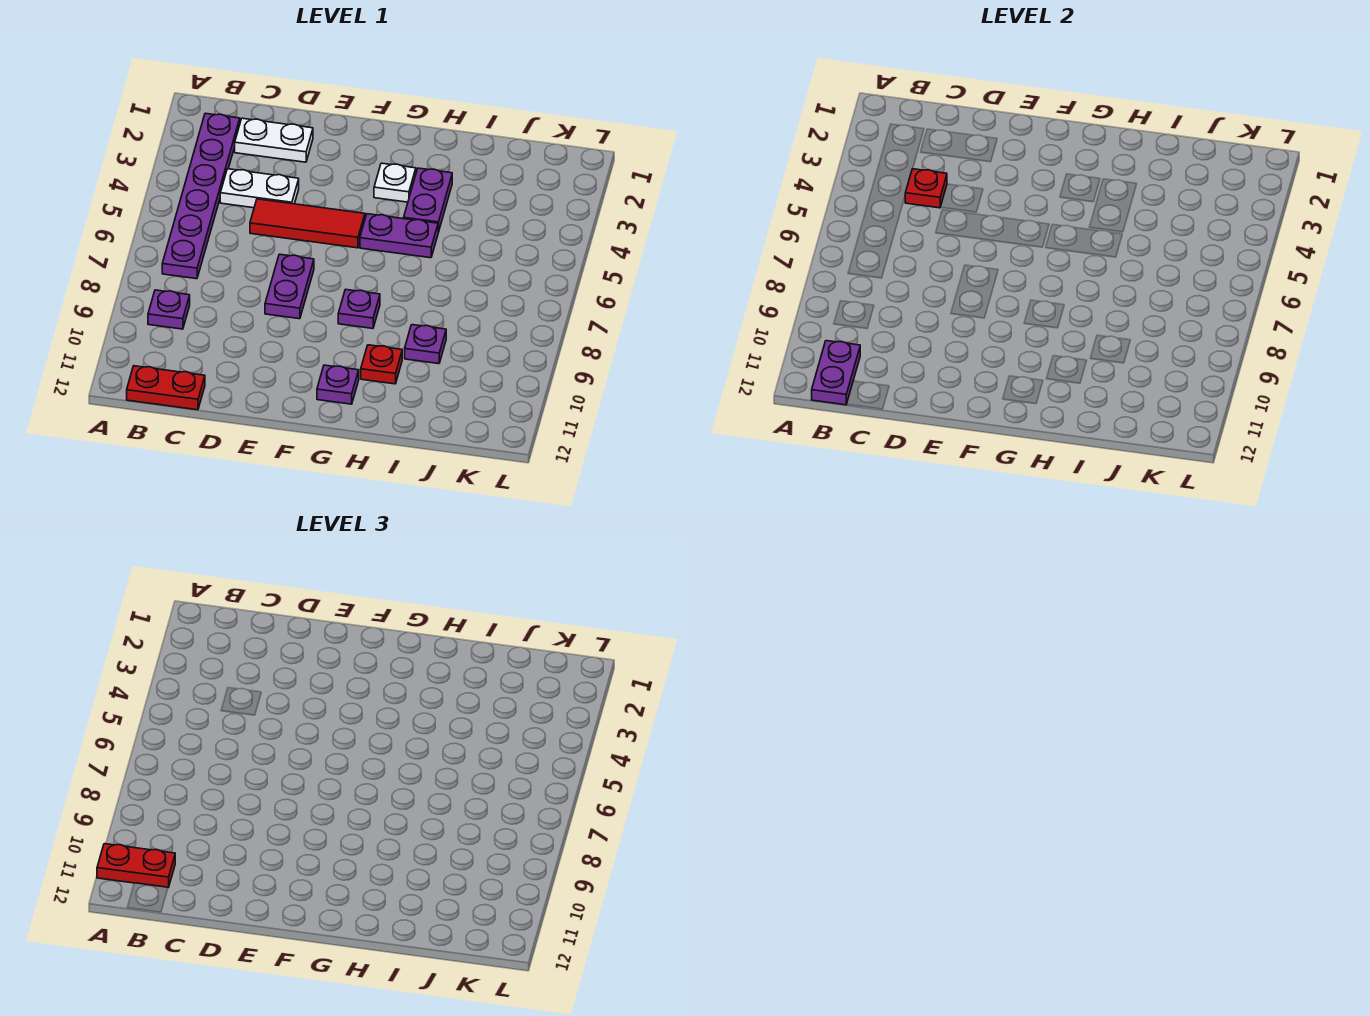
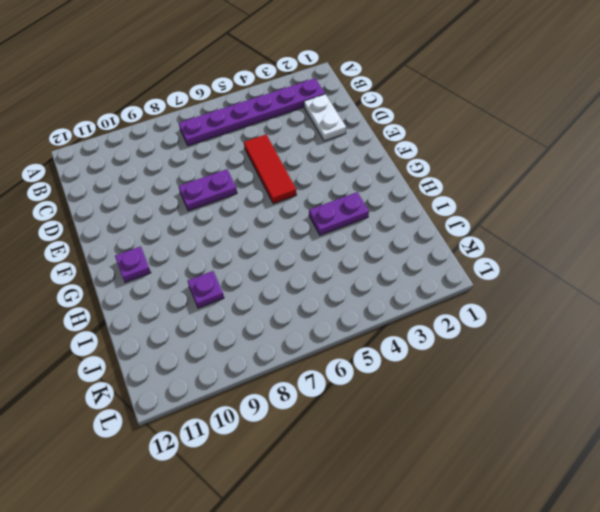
none -> purple 1x1 plate [148,290,190,329]
none -> red 1x2 plate [127,366,205,410]
none -> white 1x2 plate [220,169,299,208]

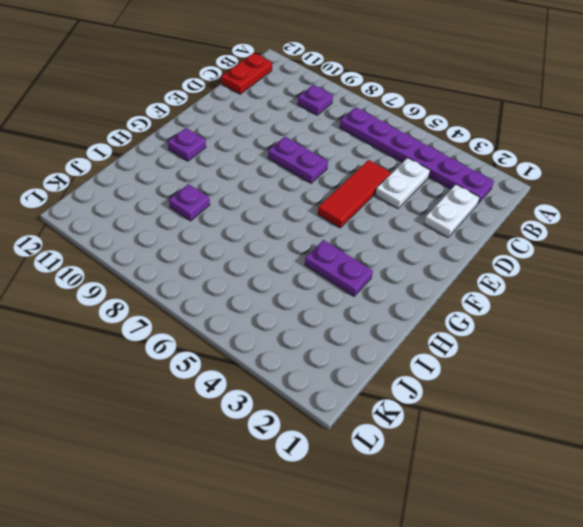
none -> white 1x1 plate [374,163,416,202]
none -> purple 1x2 plate [360,214,438,258]
none -> purple 1x1 plate [338,289,380,329]

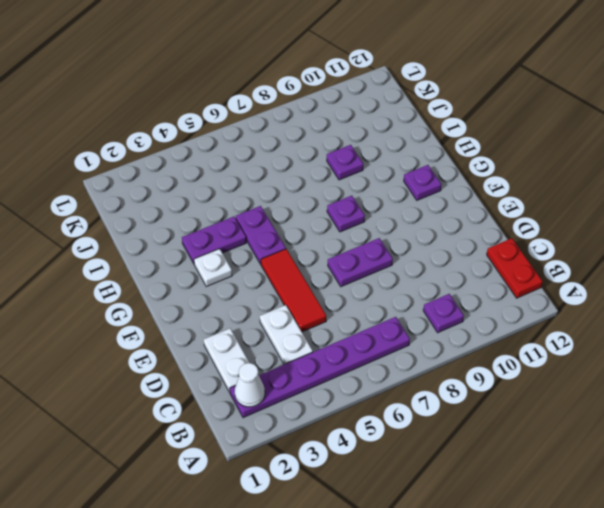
white 1x1 cone [235,363,265,407] -> none
none -> red 1x1 plate [361,345,402,384]
none -> purple 1x2 plate [812,341,860,405]
none -> red 1x1 plate [905,169,947,208]

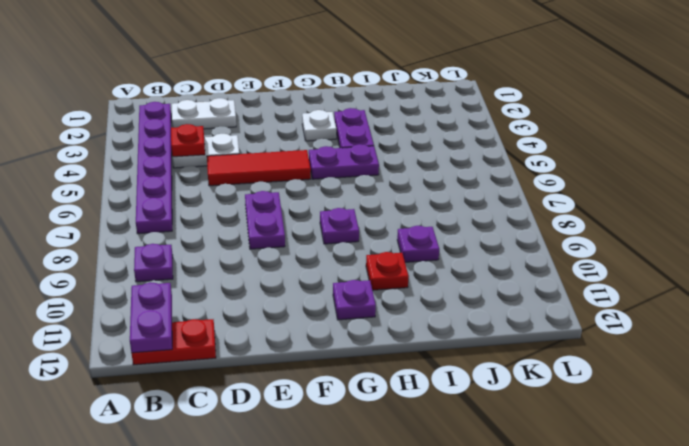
none -> red 1x2 plate [97,844,175,887]

